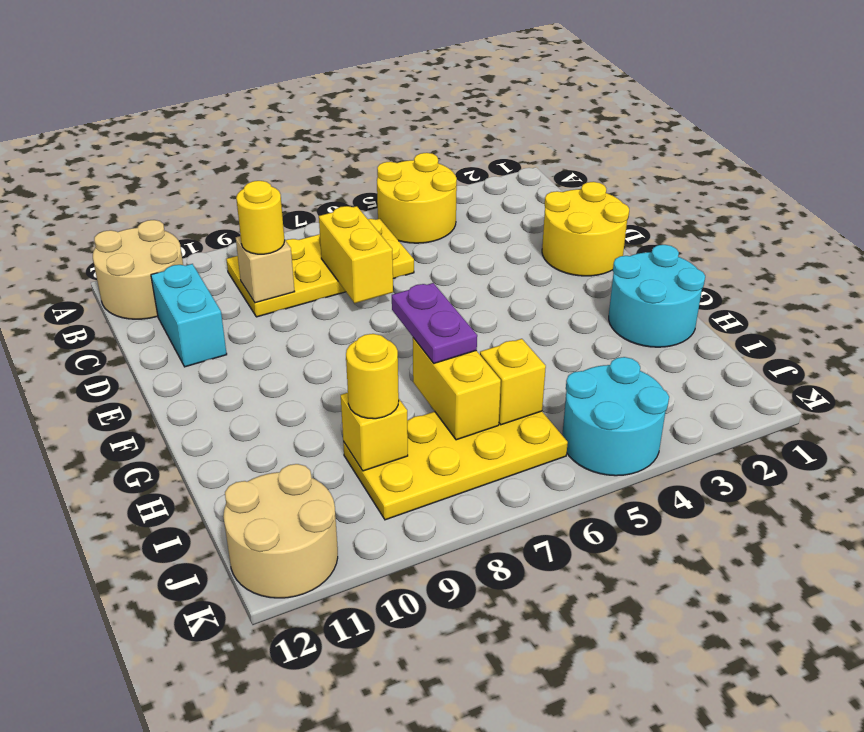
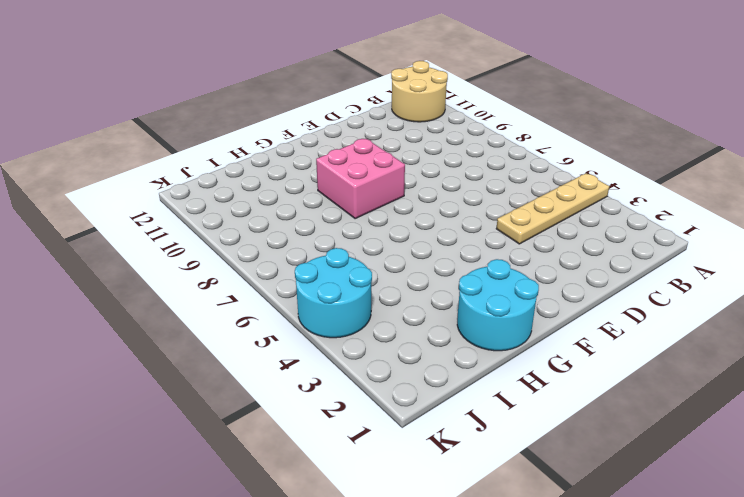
tan 1x4 plate [496,173,609,244] -> yellow 2x2 round brick [377,153,457,243]
pink 2x2 brick [316,139,405,219] -> none
none -> yellow 2x4 plate [226,219,414,317]
none -> cyan 1x2 brick [151,264,227,367]
none -> yellow 2x2 round brick [542,182,629,276]

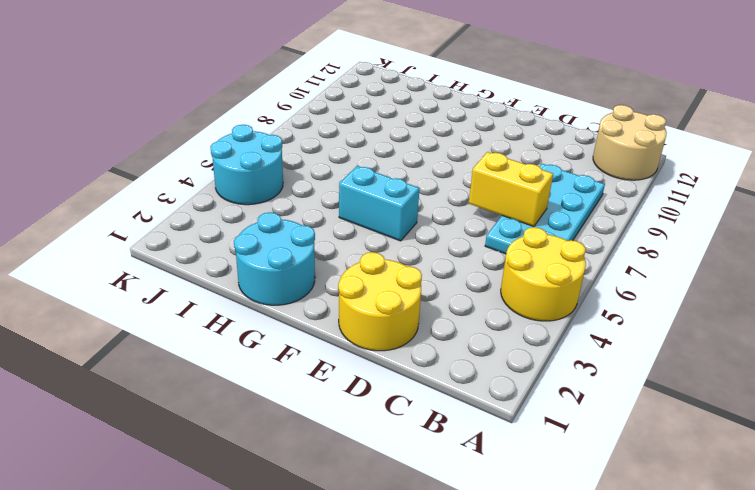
cyan 2x4 plate [485,164,605,254] -> yellow 2x4 plate [226,219,414,317]
cyan 1x2 brick [339,166,420,241] -> cyan 1x2 brick moved to [151,264,227,367]
none -> yellow 2x4 plate [343,411,568,520]
none -> tan 2x2 round brick [223,464,338,598]
none -> tan 1x1 brick [236,236,295,303]

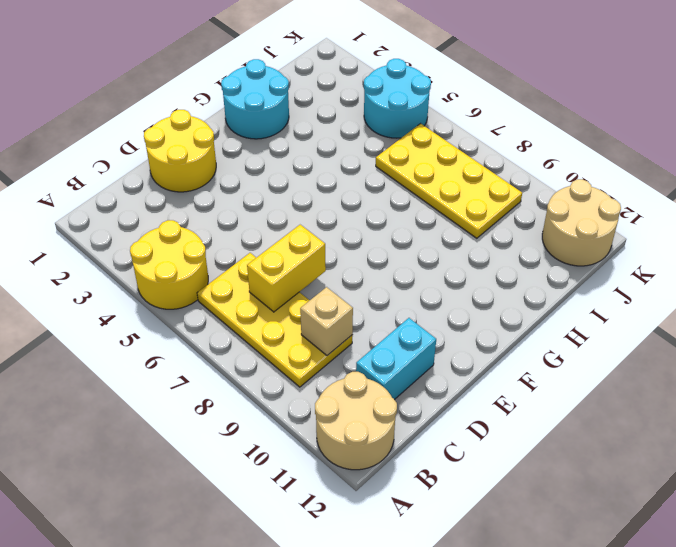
none -> yellow 1x2 brick [413,338,501,440]
none -> yellow 1x1 brick [480,339,546,425]
none -> yellow 1x1 brick [341,393,408,471]

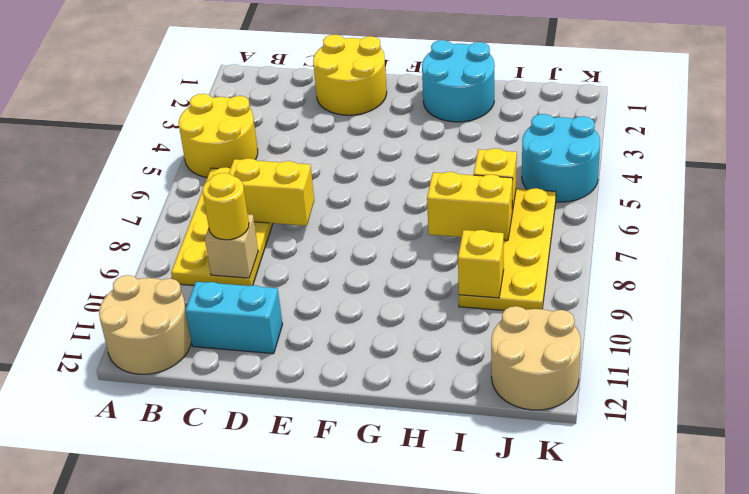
none -> purple 1x2 plate [392,283,477,363]
none -> yellow 1x1 round brick [346,334,399,419]

